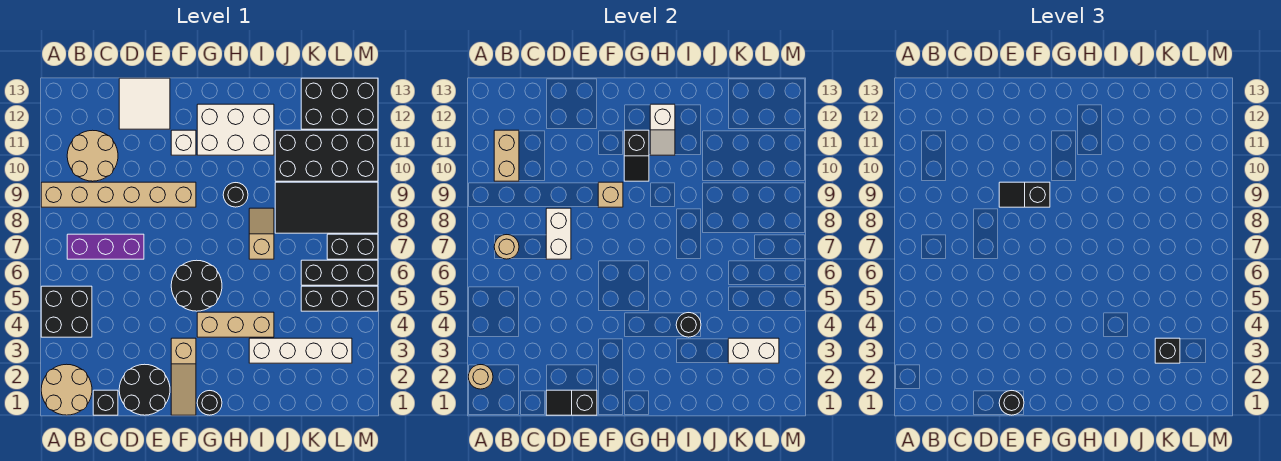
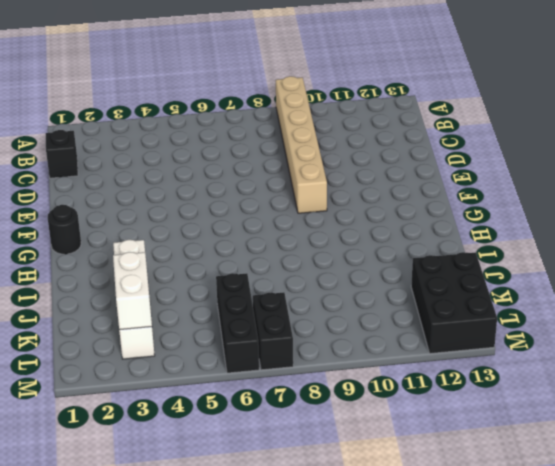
none -> tan 2x2 round brick [41,364,92,415]
none -> black 2x2 brick [41,286,92,337]
none -> purple 1x3 brick [67,234,144,259]
none -> tan 2x2 round brick [67,130,118,181]

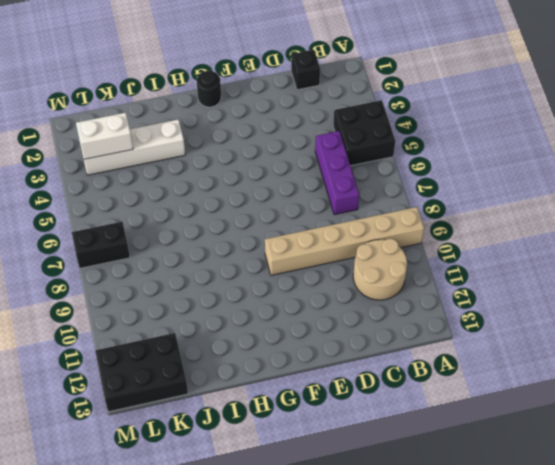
purple 1x3 brick [315,131,359,215] -> purple 1x3 brick turned to [67,234,144,259]
none -> tan 2x2 round brick [41,364,92,415]
none -> black 2x2 round brick [119,364,170,415]
none -> white 2x2 tile [119,78,170,129]
none -> tan 1x3 slope [171,338,196,415]

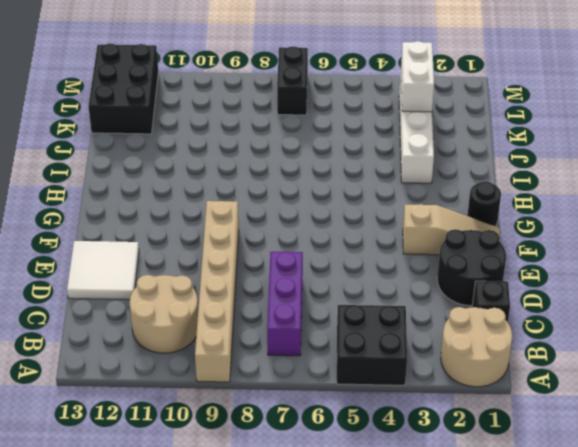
none -> black 2x2 round brick [171,260,222,311]
none -> white 1x1 brick [171,130,196,155]
none -> tan 1x3 brick [197,312,274,337]
none -> white 2x3 brick [197,104,274,155]

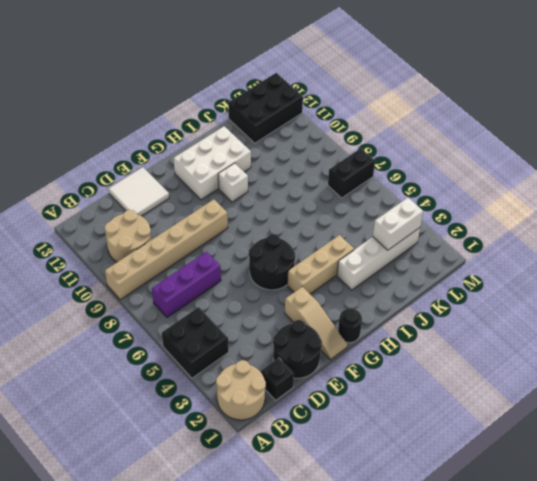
white 1x1 brick [218,163,248,202] -> white 1x1 brick moved to [171,130,196,155]
none -> black 1x1 round brick [223,183,248,207]
none -> tan 1x2 slope [249,208,274,259]
none -> black 2x4 tile [275,182,378,233]
none -> black 2x4 brick [275,130,378,181]

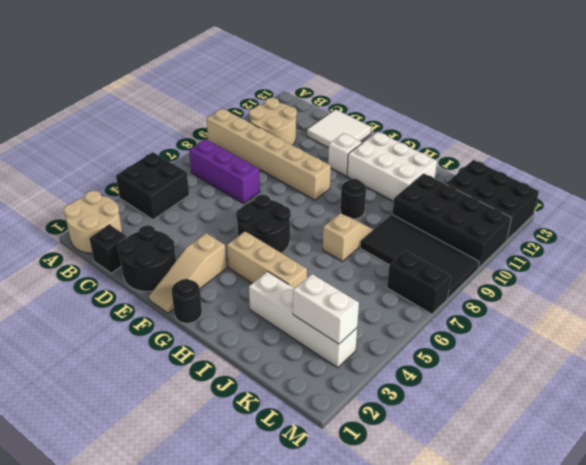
none -> black 1x3 brick [301,286,378,311]
none -> black 1x3 brick [301,260,378,285]
none -> tan 1x1 round brick [468,365,493,389]
none -> tan 1x1 round brick [494,235,519,259]

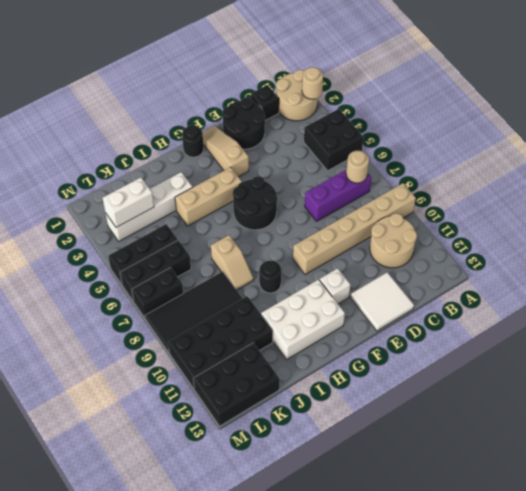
none -> tan 1x2 brick [494,130,519,181]
none -> black 1x2 slope [546,390,597,415]
none -> white 1x2 brick [546,208,571,259]
none -> tan 1x1 brick [598,182,623,207]

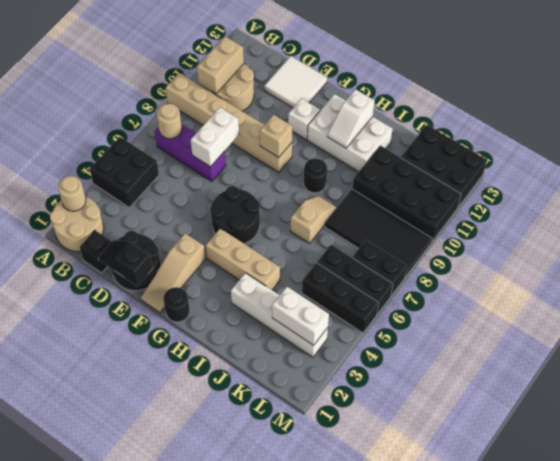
none -> black 1x2 slope [624,130,649,181]
none -> black 1x1 round brick [676,313,701,337]
none -> black 1x1 round brick [999,391,1024,415]
none -> black 1x2 slope [999,182,1050,207]

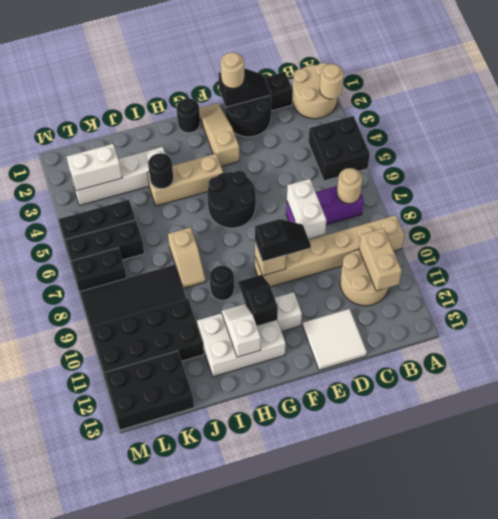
tan 1x1 round brick [221,52,244,88] -> black 1x1 round brick [999,391,1024,415]
none -> black 1x1 brick [1155,338,1180,363]

